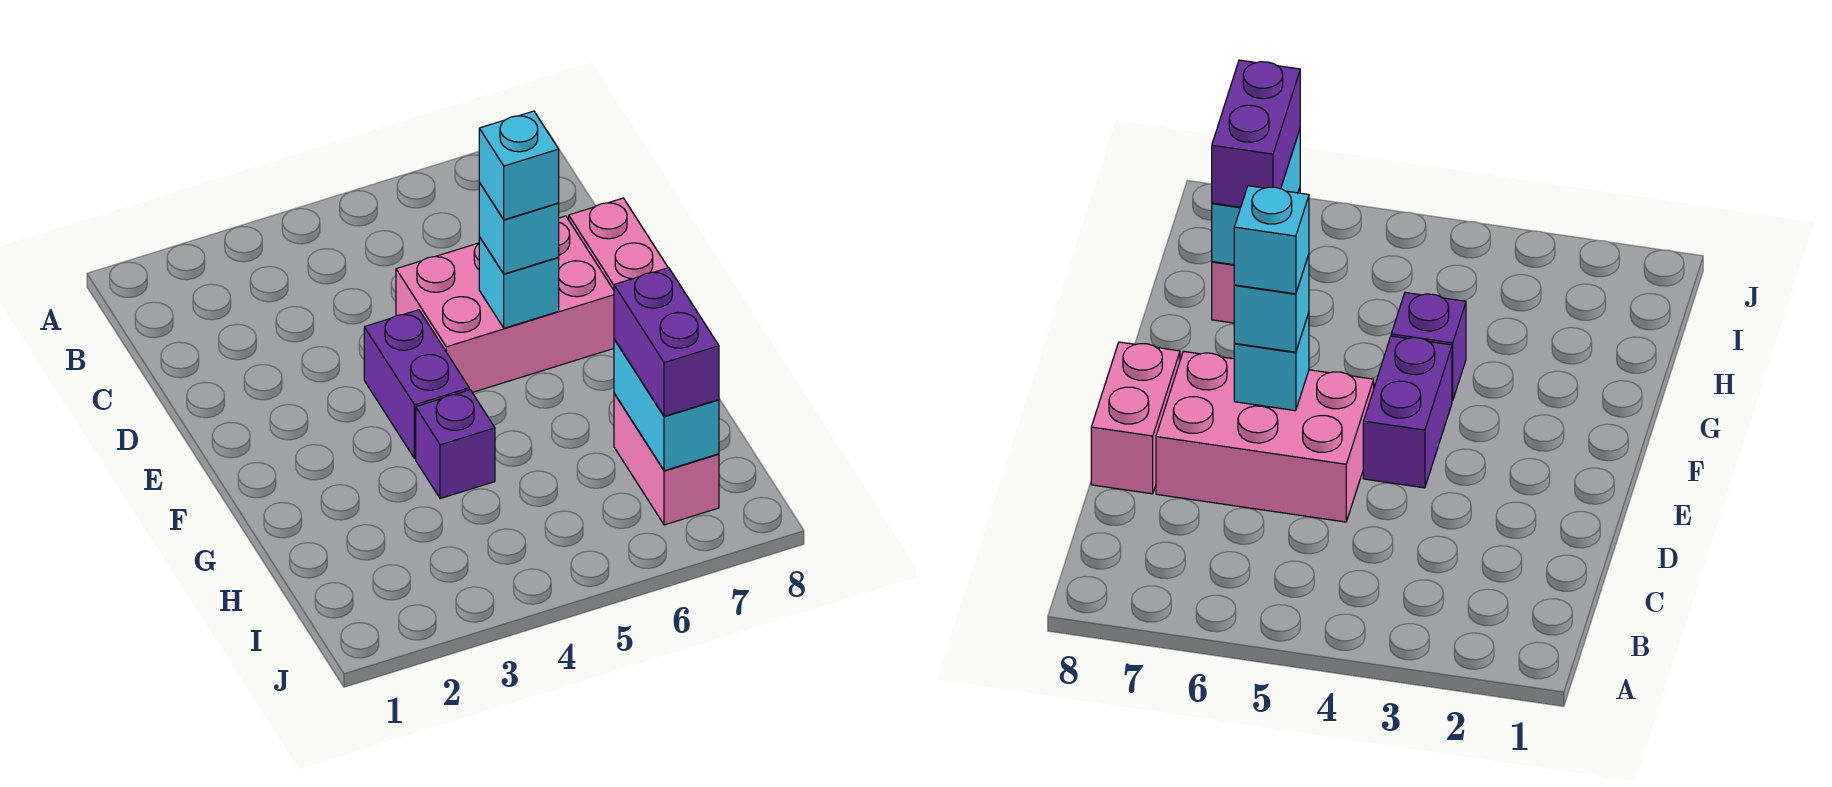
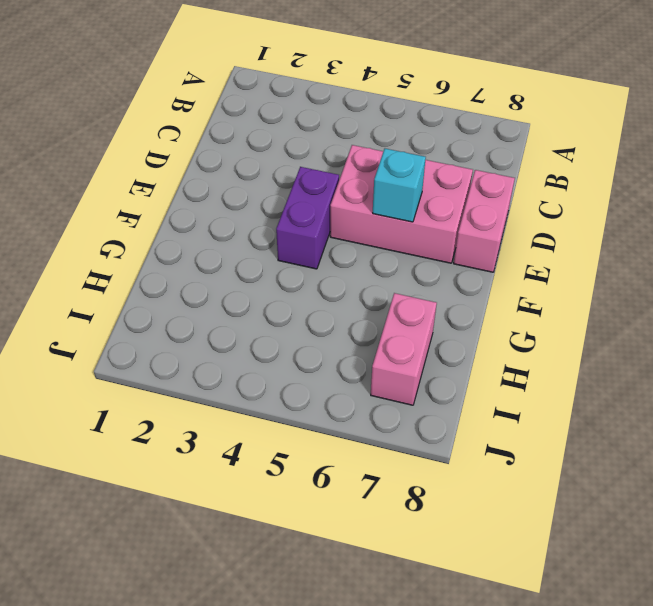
none -> purple 1x1 brick [416,390,495,499]
none -> cyan 1x2 brick [614,339,719,471]

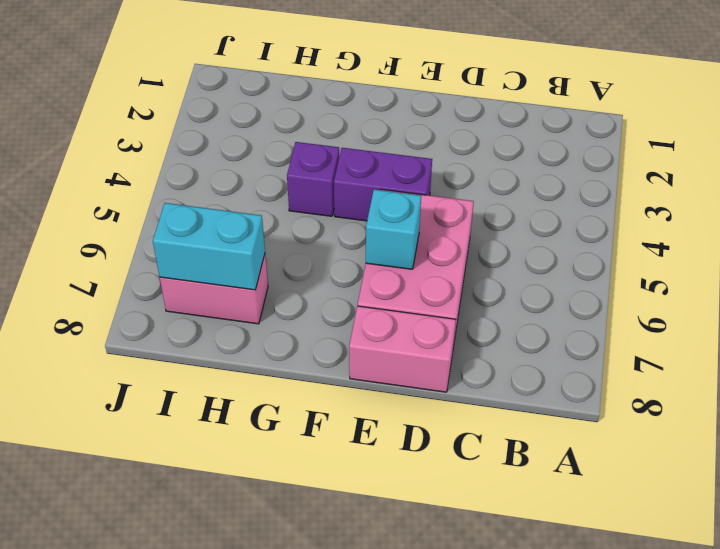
none -> cyan 1x1 brick [479,183,559,274]
none -> purple 1x2 brick [614,268,719,416]

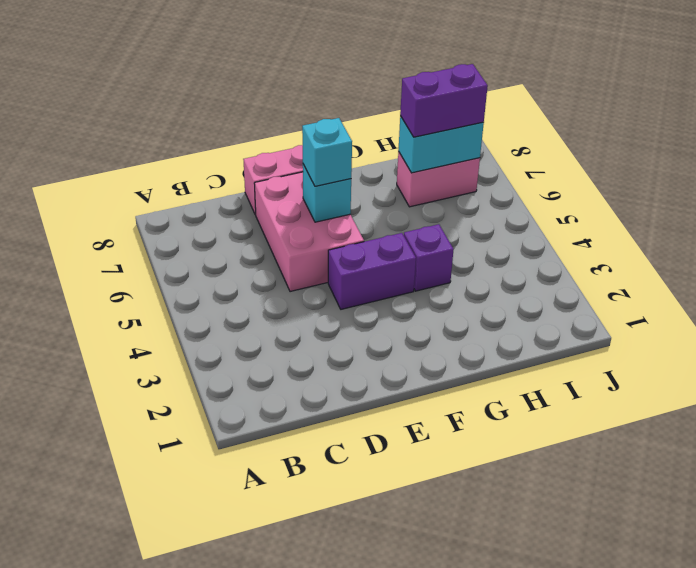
none -> cyan 1x1 brick [479,111,559,220]

